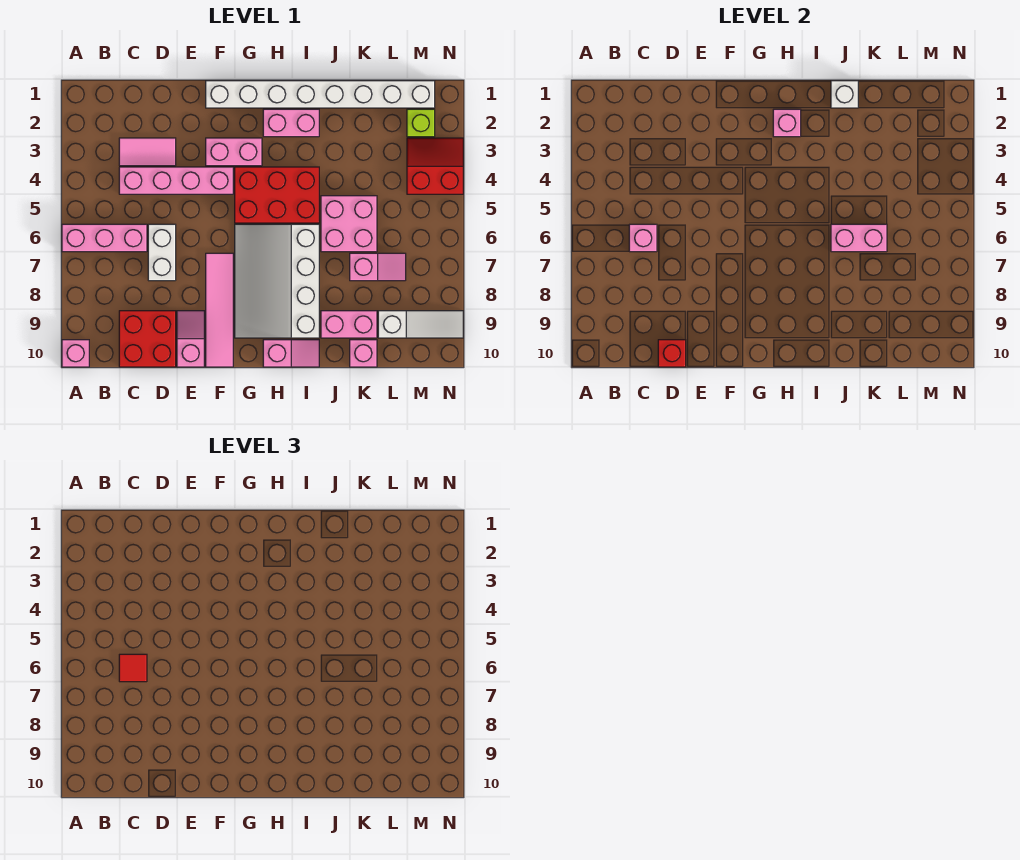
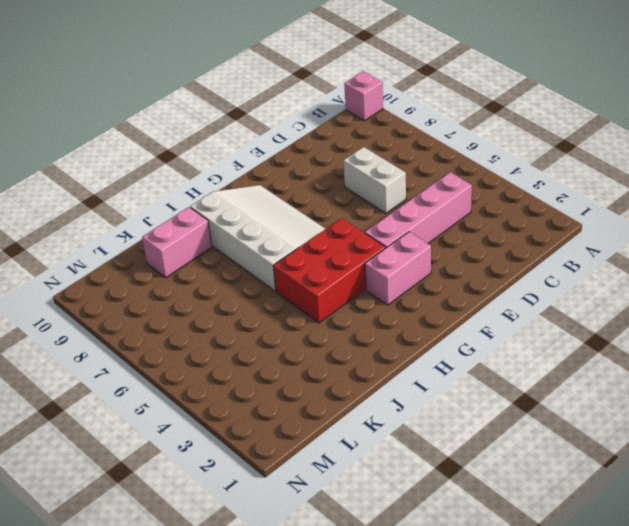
none -> pink 1x3 brick [62,224,147,252]
none -> pink 1x2 tile [119,138,176,166]
none -> red 2x2 brick [119,311,176,367]

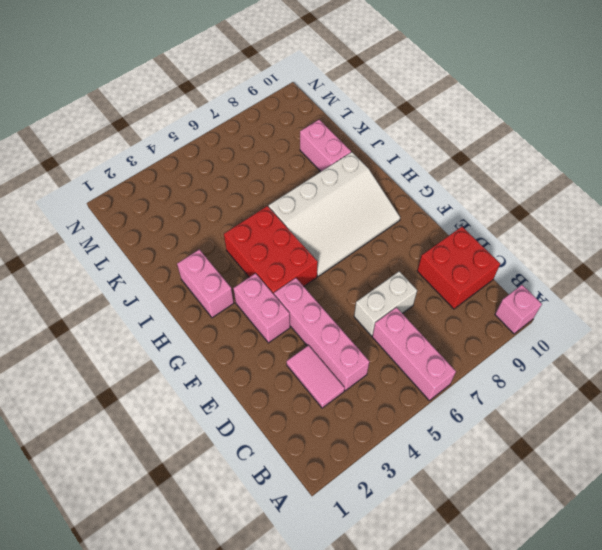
none -> pink 1x2 slope [177,311,204,367]
none -> white 1x8 brick [206,81,435,108]
none -> pink 1x4 tile [206,253,233,367]

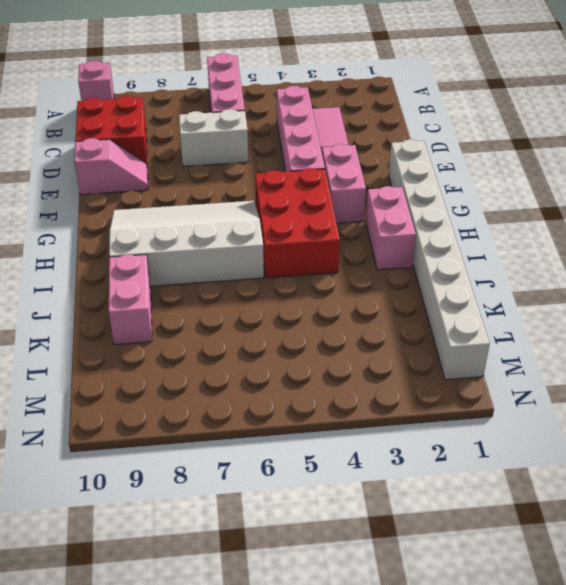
none -> pink 1x4 tile [206,253,233,367]
none -> pink 1x2 slope [263,340,319,367]
none -> pink 2x2 brick [321,196,377,252]

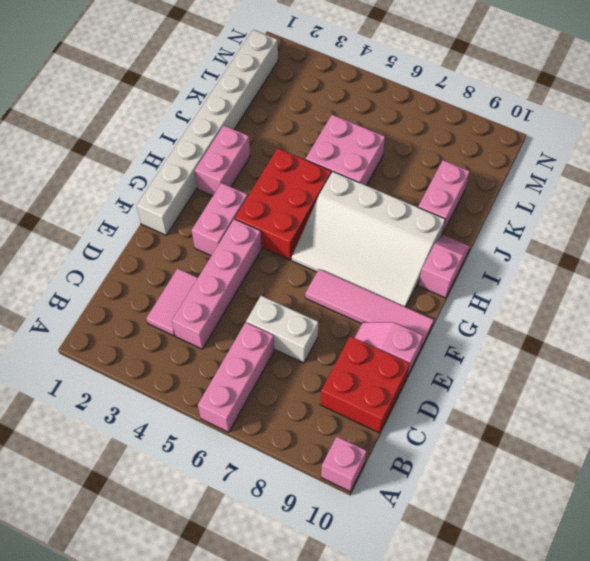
none -> pink 1x2 slope [350,253,406,281]
none -> pink 1x1 brick [350,340,377,367]
none -> white 1x3 slope [378,311,463,338]

